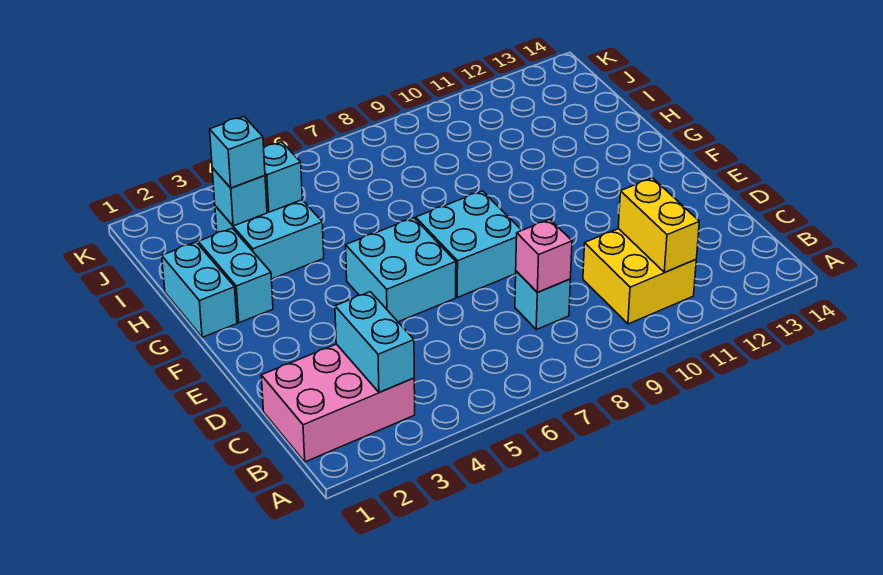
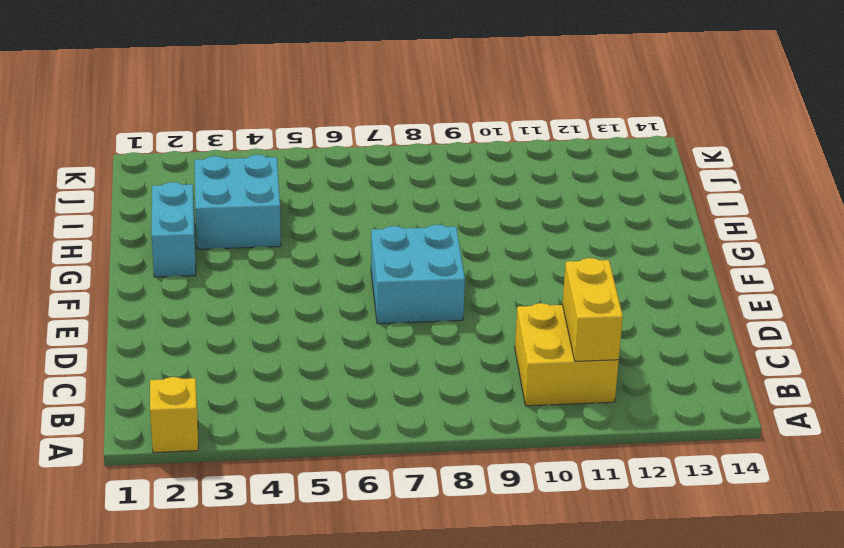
yellow 1x1 brick [150,377,198,453] -> none
none -> pink 2x3 brick [261,344,415,462]
none -> cyan 1x1 brick [515,271,571,330]
none -> cyan 2x2 brick [346,218,456,322]

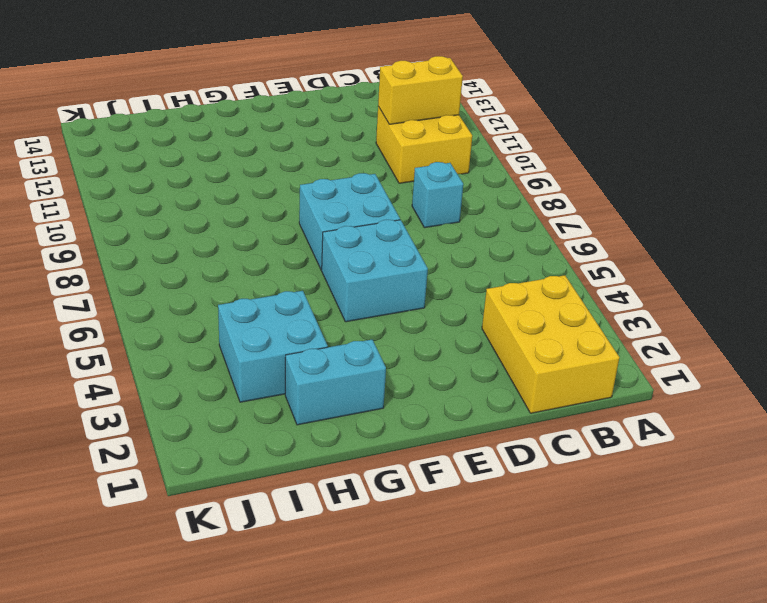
yellow 2x3 brick [482,275,619,413] -> pink 2x3 brick [261,344,415,462]
none -> cyan 1x2 brick [162,242,237,337]
none -> cyan 1x2 brick [335,292,414,392]
none -> pink 1x1 brick [516,219,572,292]

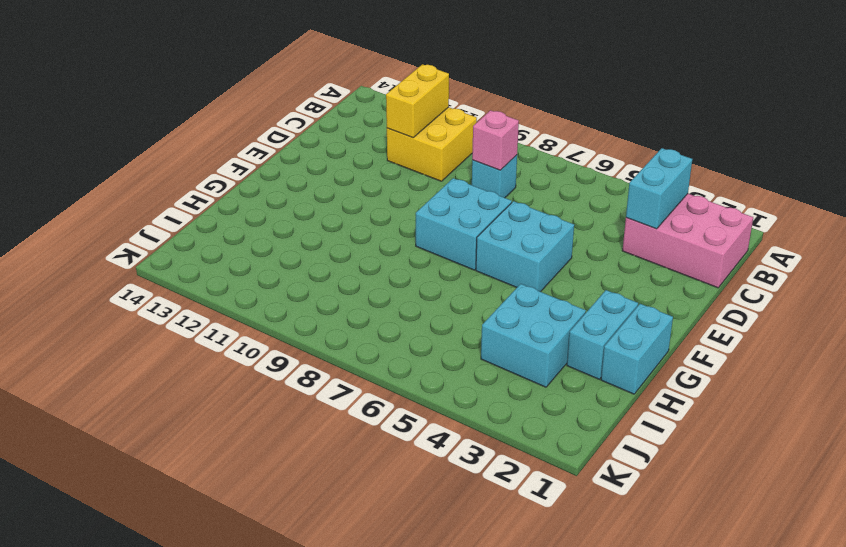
none -> cyan 1x1 brick [212,168,267,226]
none -> cyan 1x1 brick [264,142,302,212]
none -> cyan 1x1 brick [210,117,265,188]

